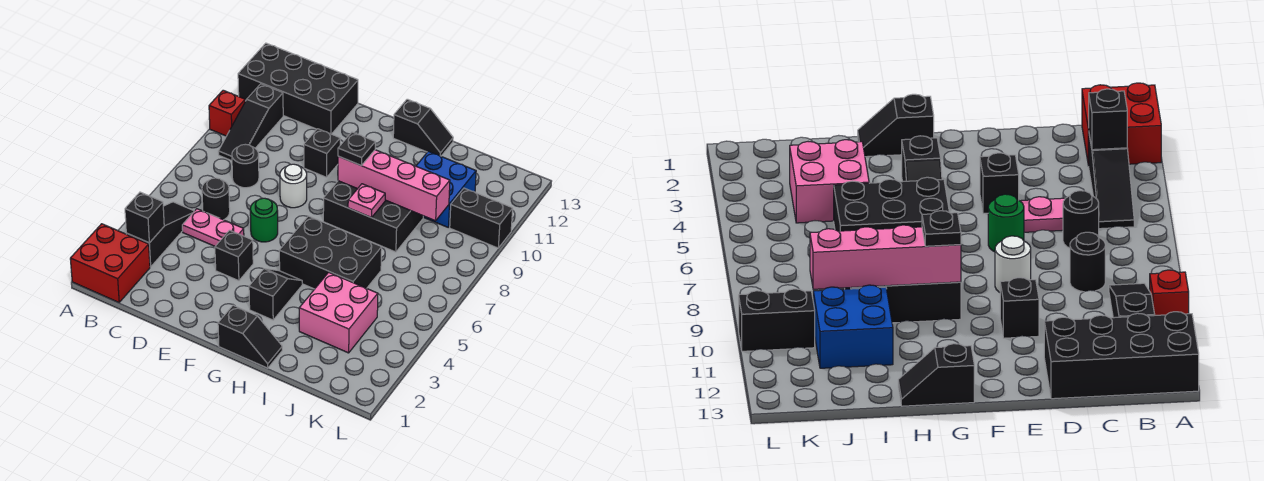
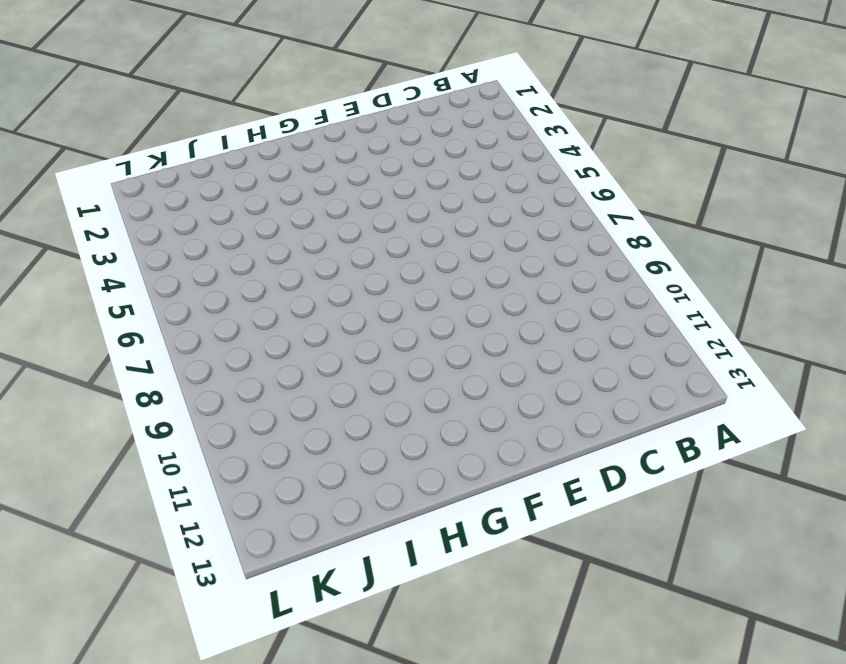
none -> red 2x2 brick [70,224,150,302]
none -> red 1x1 brick [209,90,245,136]
none -> black 2x4 brick [238,43,358,134]

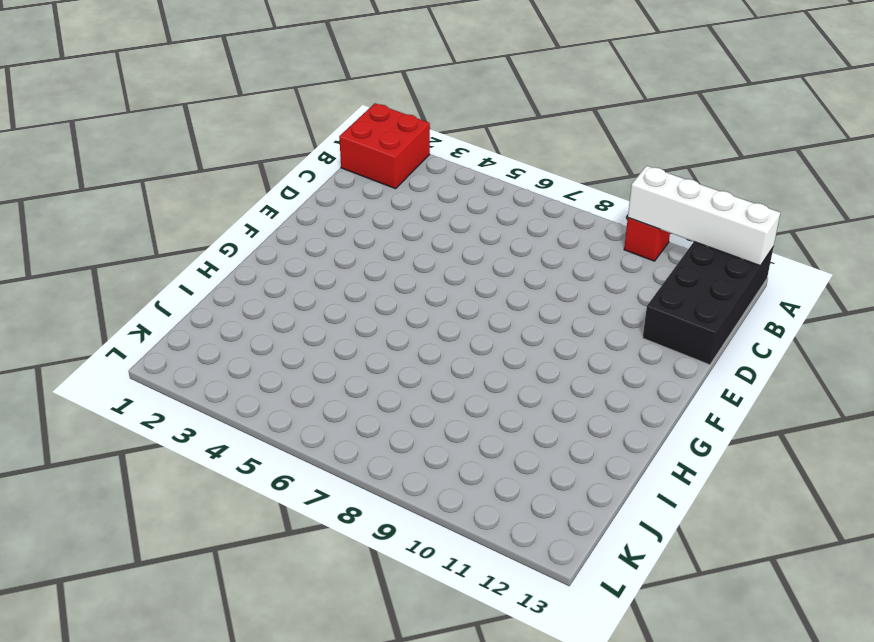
white 1x4 brick [628,166,780,266] -> none
none -> black 1x3 slope [126,202,194,267]
none -> black 1x3 slope [218,84,283,161]
none -> pink 1x2 plate [182,209,244,246]

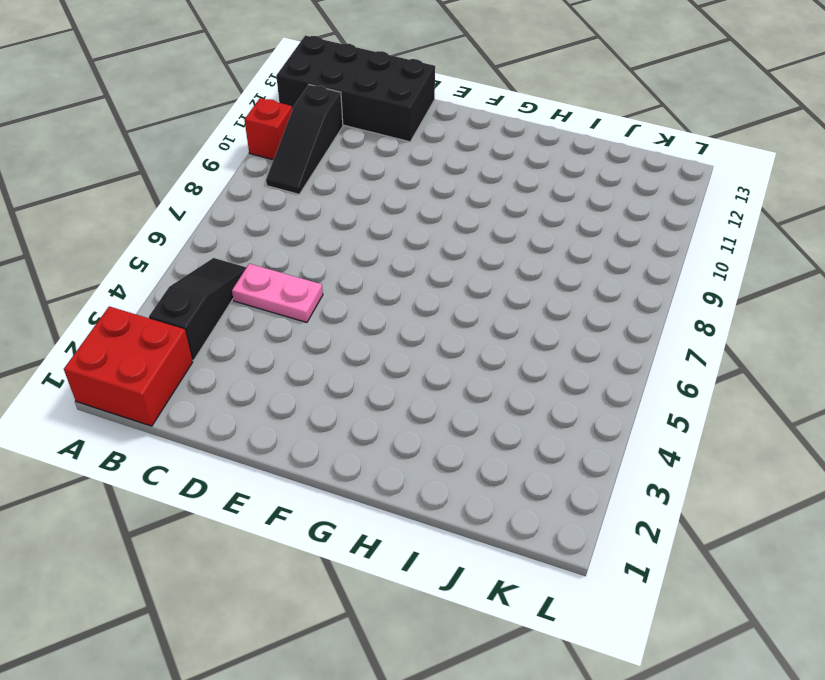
none -> black 1x1 round brick [202,178,230,220]
none -> black 1x1 round brick [232,144,259,188]
none -> black 1x1 brick [215,230,253,281]

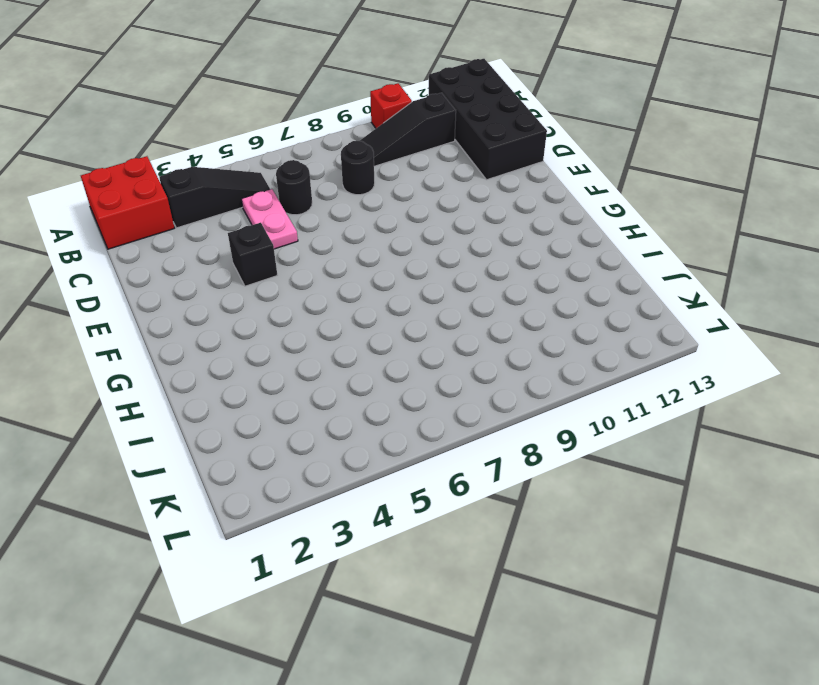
none -> green 1x1 round brick [250,198,278,242]
none -> white 1x1 round brick [280,164,307,208]
none -> black 1x1 brick [304,129,340,177]

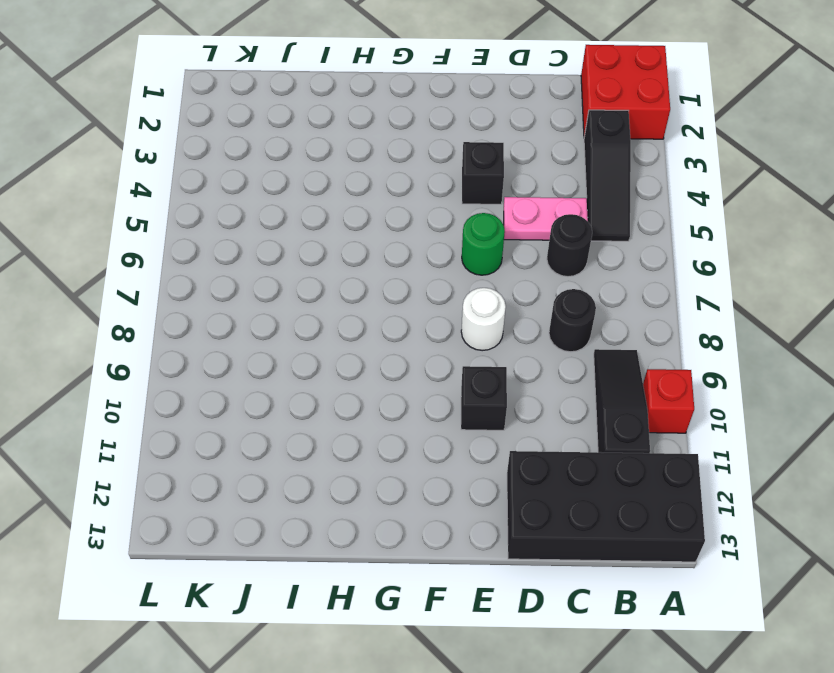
none -> black 1x2 slope [218,305,282,368]
none -> black 1x2 slope [249,269,302,320]
none -> black 2x3 brick [279,216,382,289]

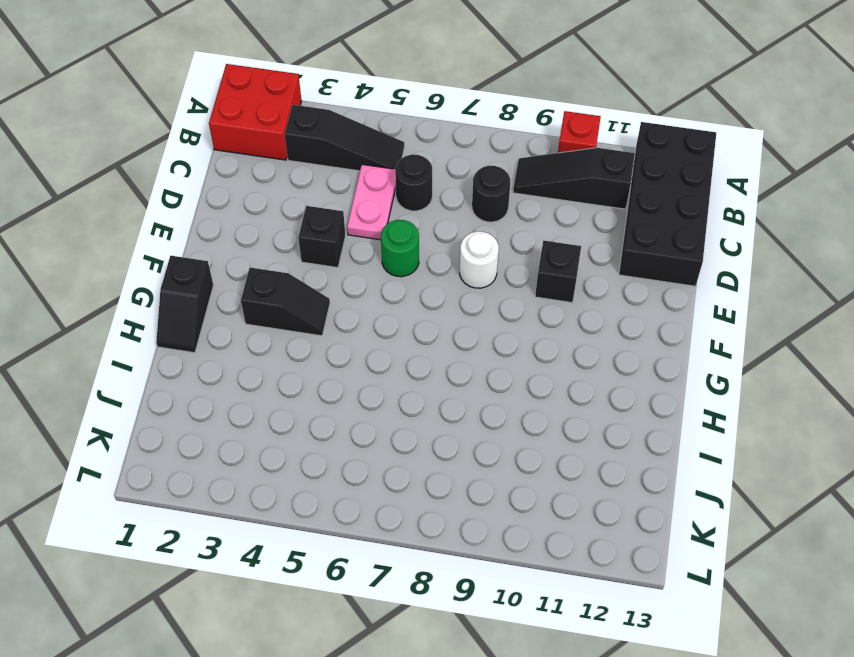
none -> black 2x3 brick [279,216,382,289]
none -> black 2x3 brick [323,181,423,252]
none -> black 1x2 slope [393,99,453,156]

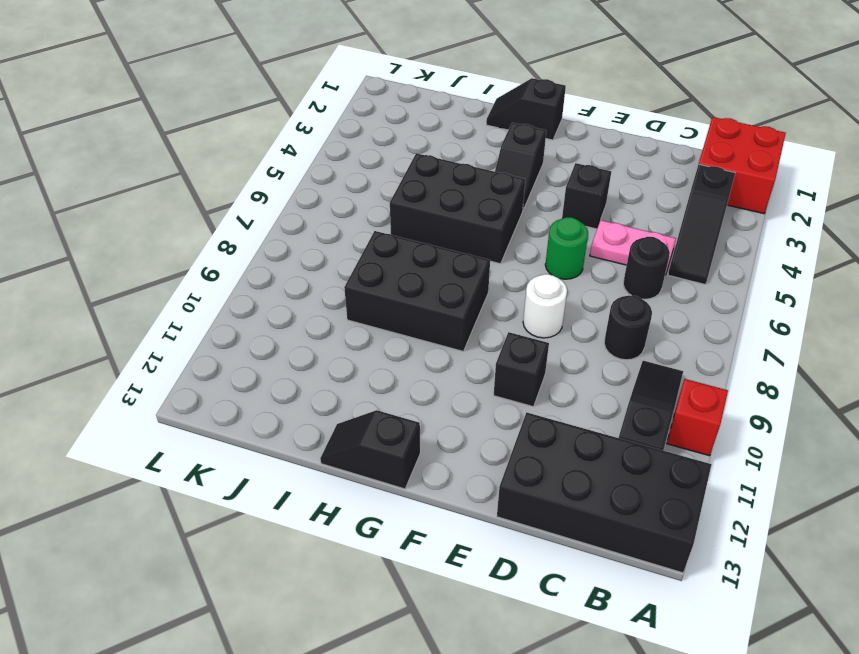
none -> pink 2x2 brick [299,272,378,353]
none -> blue 2x2 brick [416,151,476,228]
none -> black 1x2 brick [450,188,513,248]

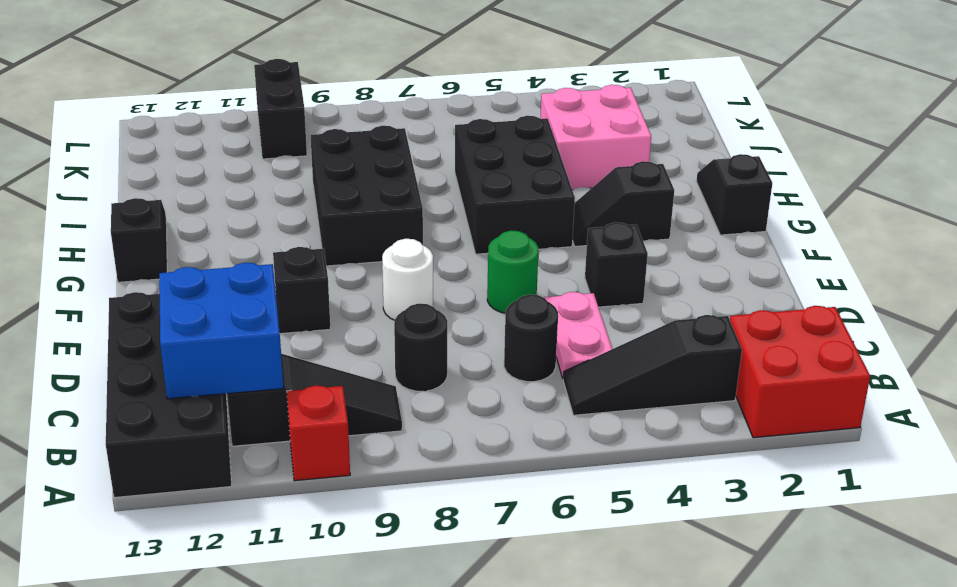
blue 2x2 brick [159,263,284,399] -> blue 2x2 brick moved to [416,151,476,228]
none -> black 1x1 brick [125,192,164,243]
none -> pink 1x4 brick [338,150,450,221]
none -> pink 1x1 plate [348,184,385,218]

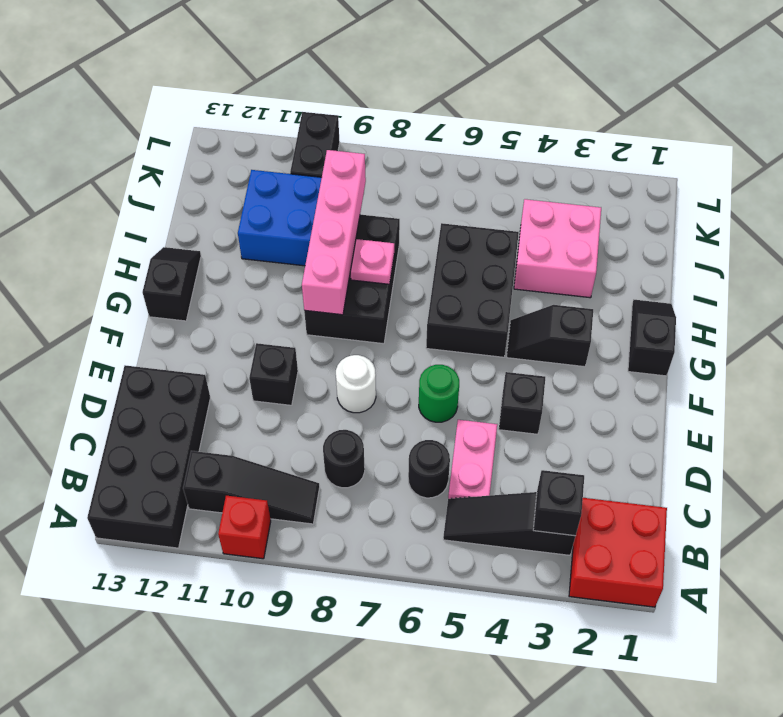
none -> black 1x1 plate [338,132,375,165]

